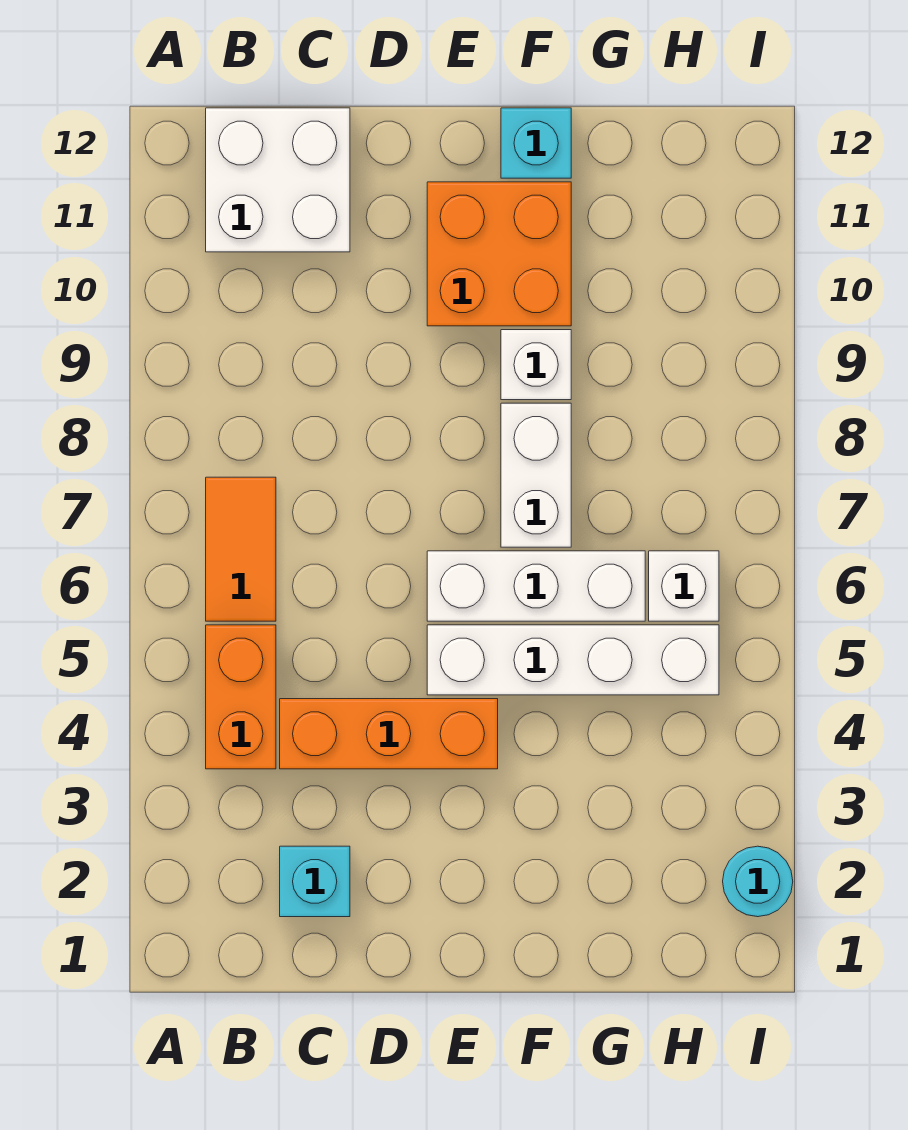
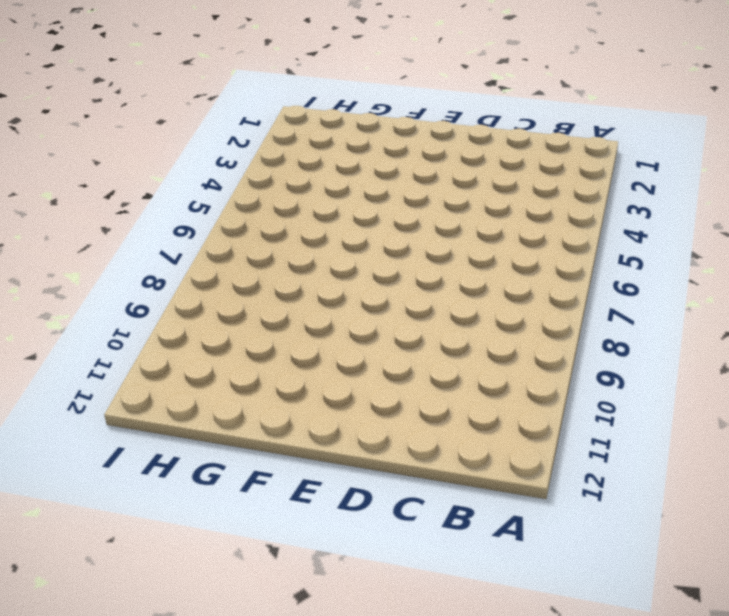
none -> orange 1x2 brick [206,625,276,769]
none -> orange 1x2 tile [206,477,276,621]
none -> white 2x2 brick [206,108,350,252]

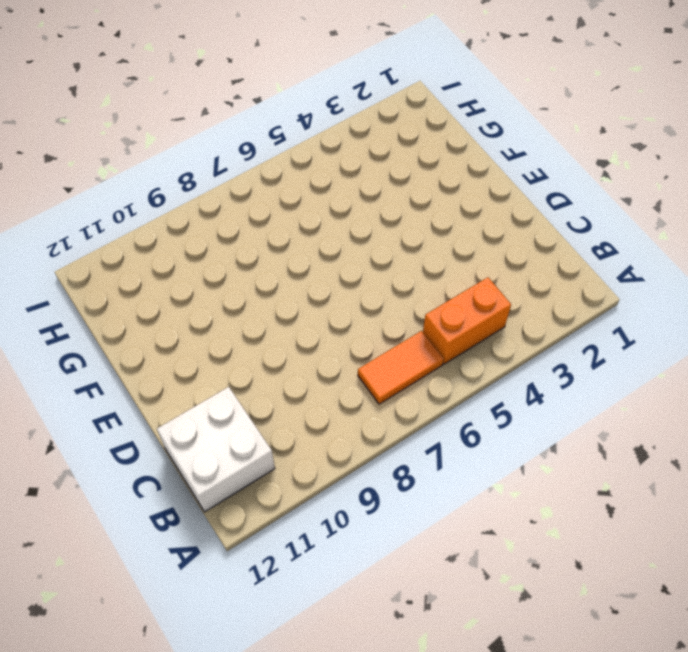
none -> cyan 1x1 brick [280,846,350,917]
none -> orange 1x3 brick [280,699,498,769]
none -> white 1x4 brick [427,625,719,695]

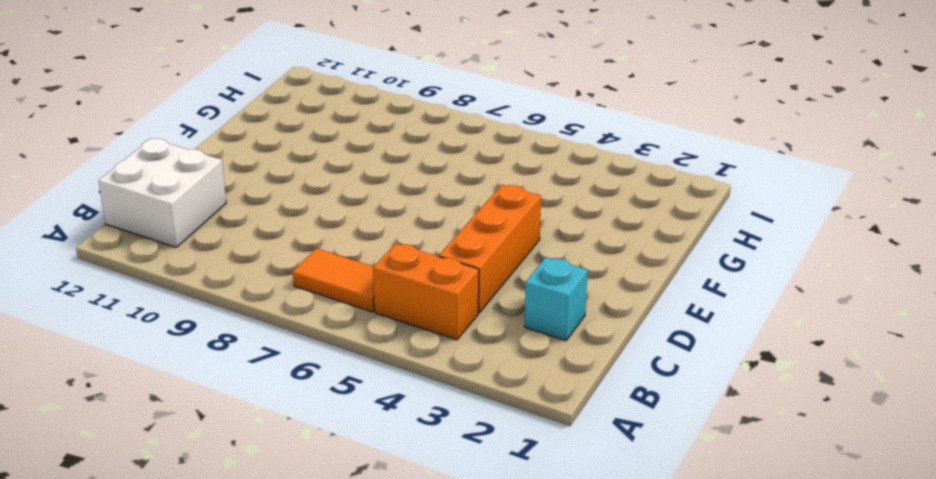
none -> white 1x4 brick [427,625,719,695]
none -> white 1x3 brick [427,551,645,621]
none -> orange 2x2 brick [427,182,571,326]

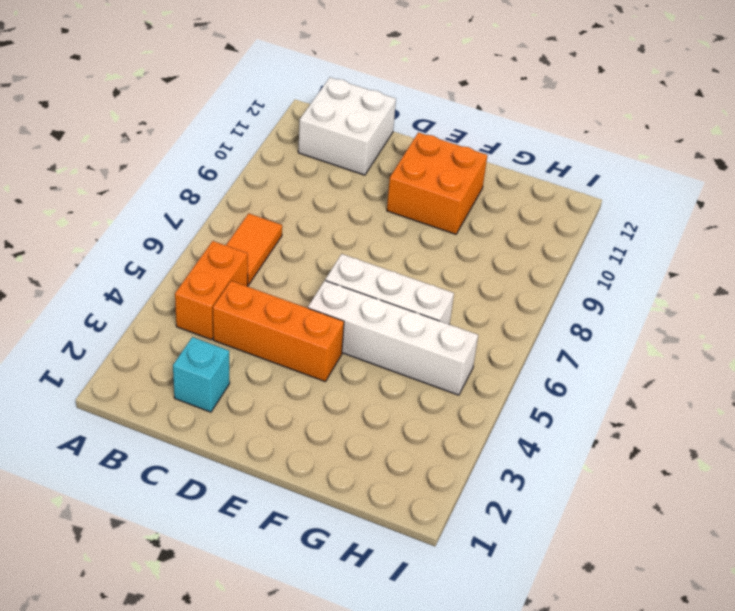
none -> white 1x2 brick [501,403,571,547]
none -> white 1x1 brick [501,330,571,400]
none -> cyan 1x1 brick [501,108,571,178]

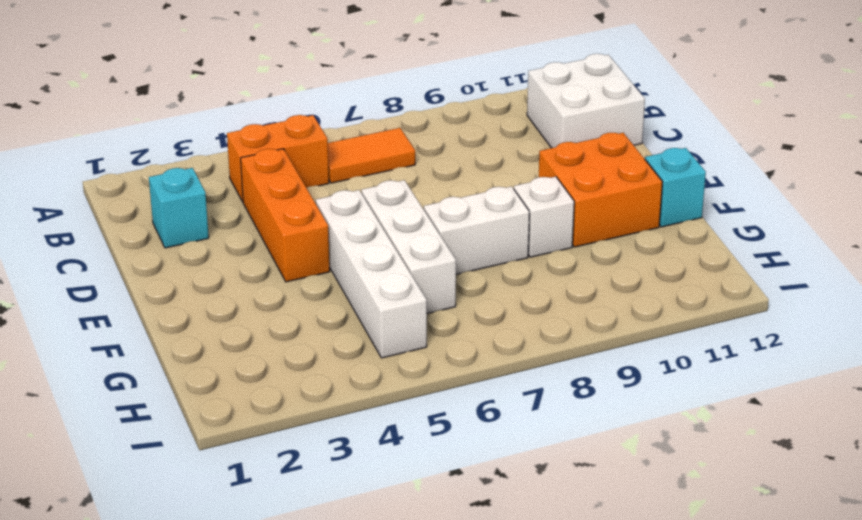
none -> white 1x1 brick [649,551,719,621]
none -> cyan 1x1 round brick [723,846,793,917]

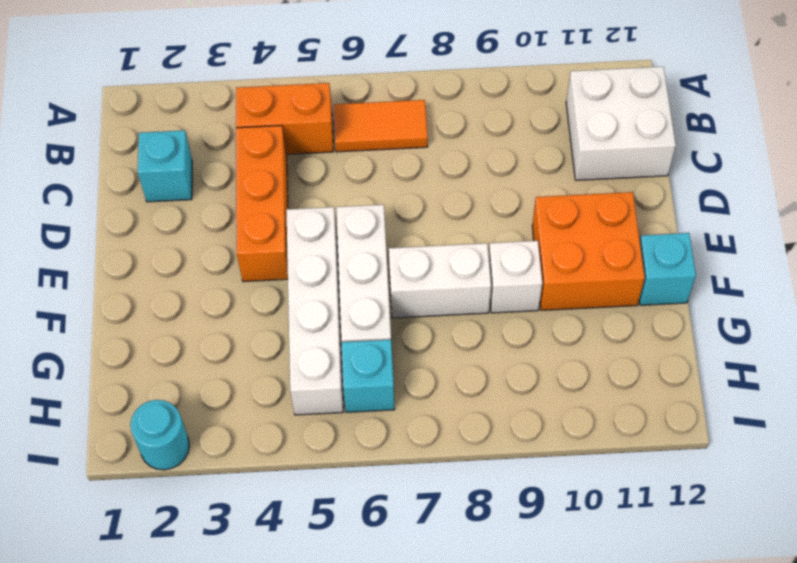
cyan 1x1 brick [342,340,395,412] -> white 1x1 brick [649,551,719,621]

